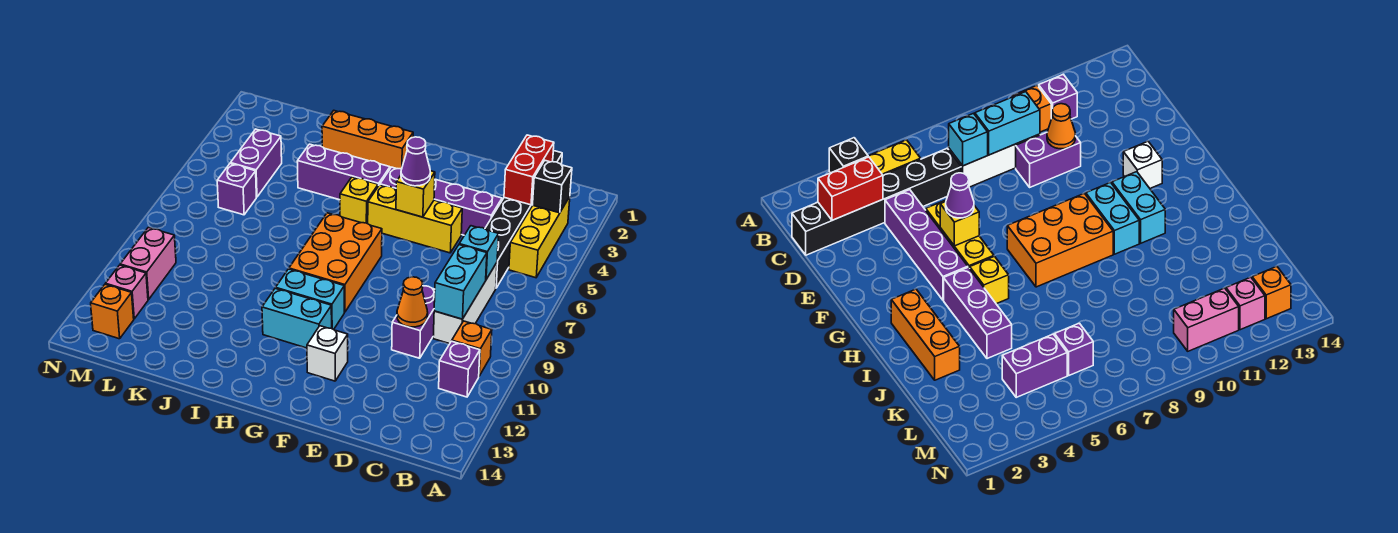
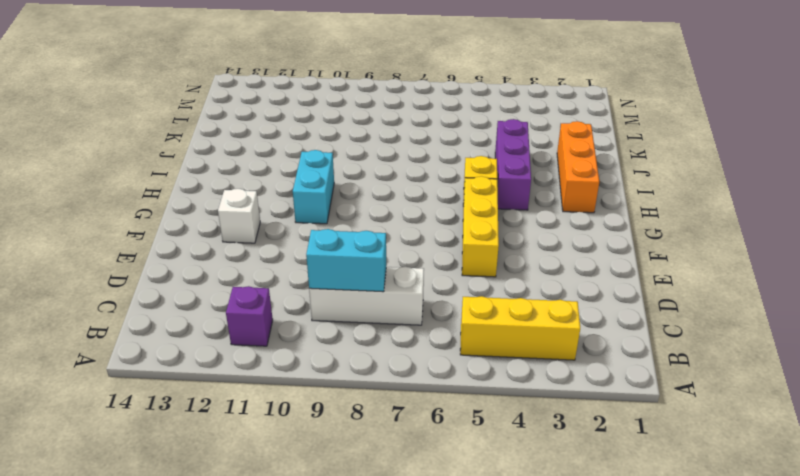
none -> orange 1x1 brick [452,321,492,376]
none -> black 1x6 brick [485,150,562,288]
none -> purple 1x4 brick [380,167,502,235]

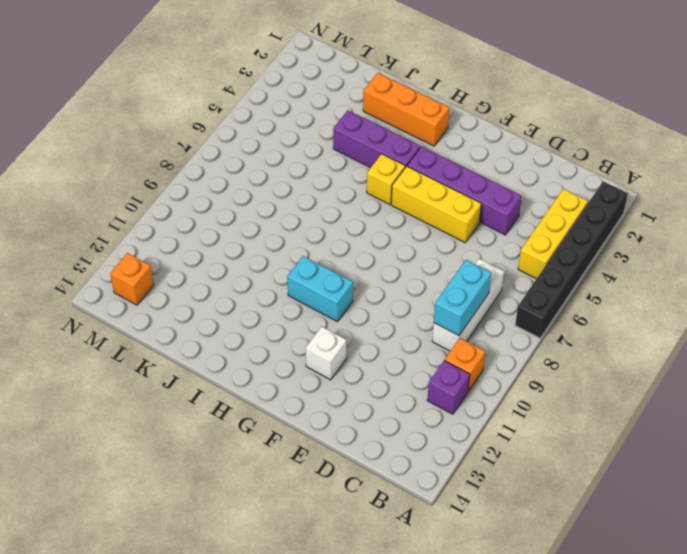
black 1x6 brick [515,181,628,338] -> black 1x6 brick moved to [485,150,562,288]
none -> purple 1x2 brick [392,286,435,358]
none -> orange 2x3 brick [289,213,382,312]
none -> cyan 1x2 brick [262,288,332,348]

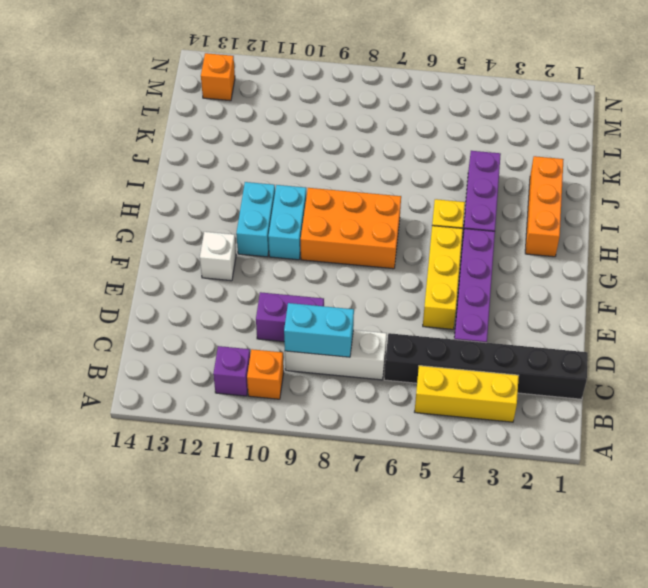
none -> purple 1x2 brick [230,129,282,197]
none -> purple 1x1 brick [217,164,256,215]
none -> pink 1x2 brick [120,227,176,300]

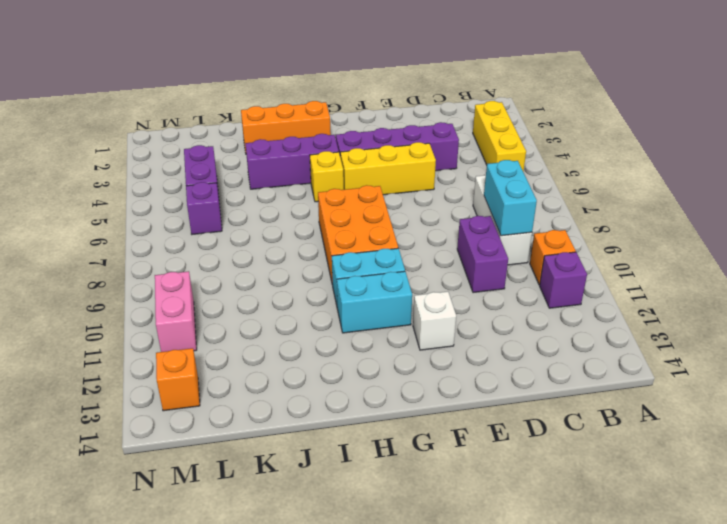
none -> black 1x6 brick [485,150,562,288]
none -> pink 1x1 brick [106,265,148,319]
none -> black 1x1 brick [533,161,572,213]

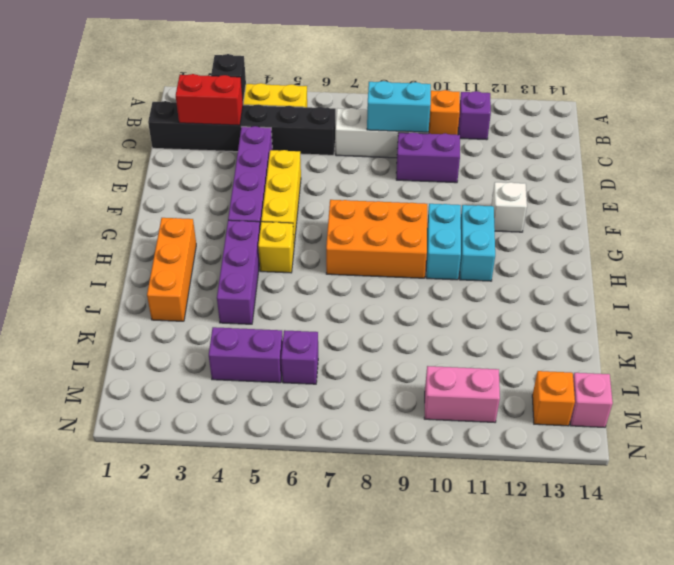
pink 1x1 brick [570,373,613,427] -> pink 1x1 brick moved to [106,265,148,319]
none -> cyan 1x1 brick [459,226,499,279]
none -> orange 1x1 cone [397,277,428,327]
none -> yellow 1x1 brick [396,171,435,217]

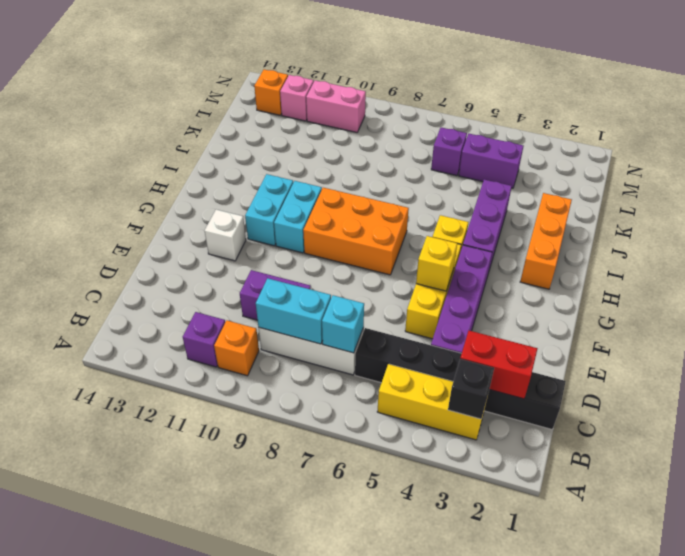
none -> orange 1x1 cone [397,277,428,327]
none -> purple 1x1 cone [401,137,430,186]

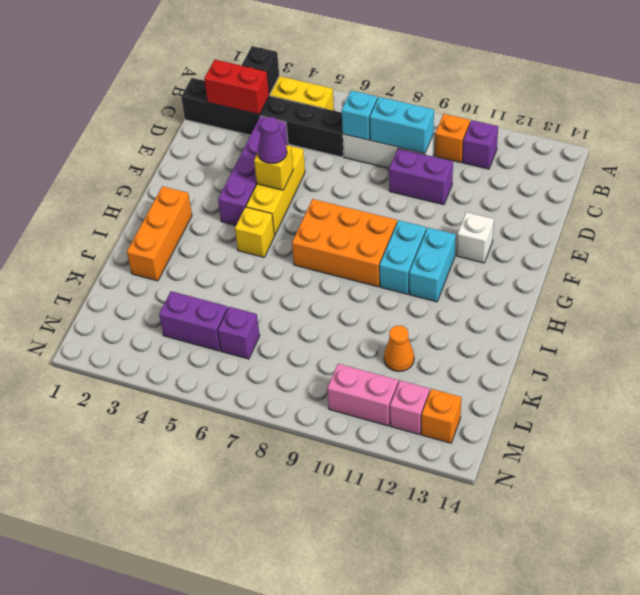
orange 1x1 cone [384,326,414,372] -> orange 1x1 cone moved to [397,277,428,327]
none -> purple 1x3 brick [297,144,390,200]

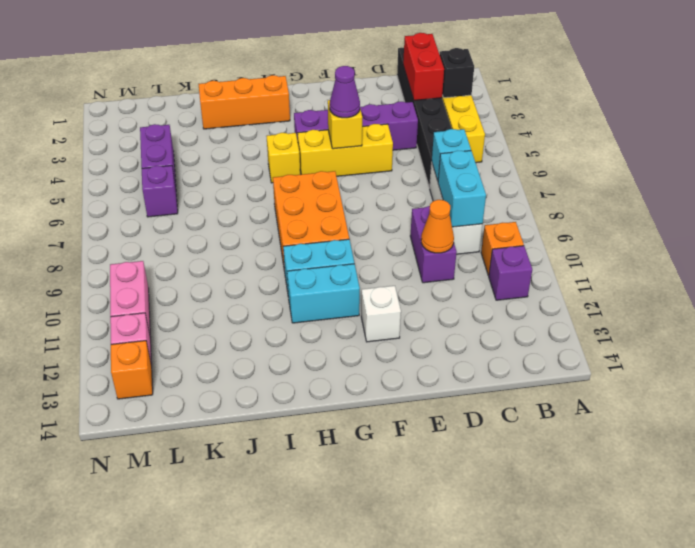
none -> purple 1x3 brick [297,144,390,200]

